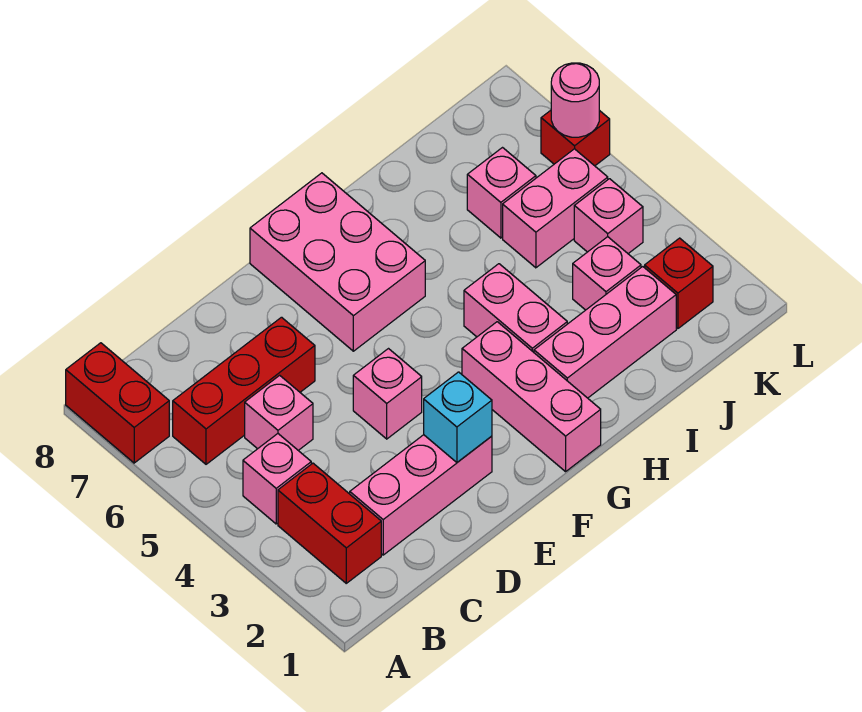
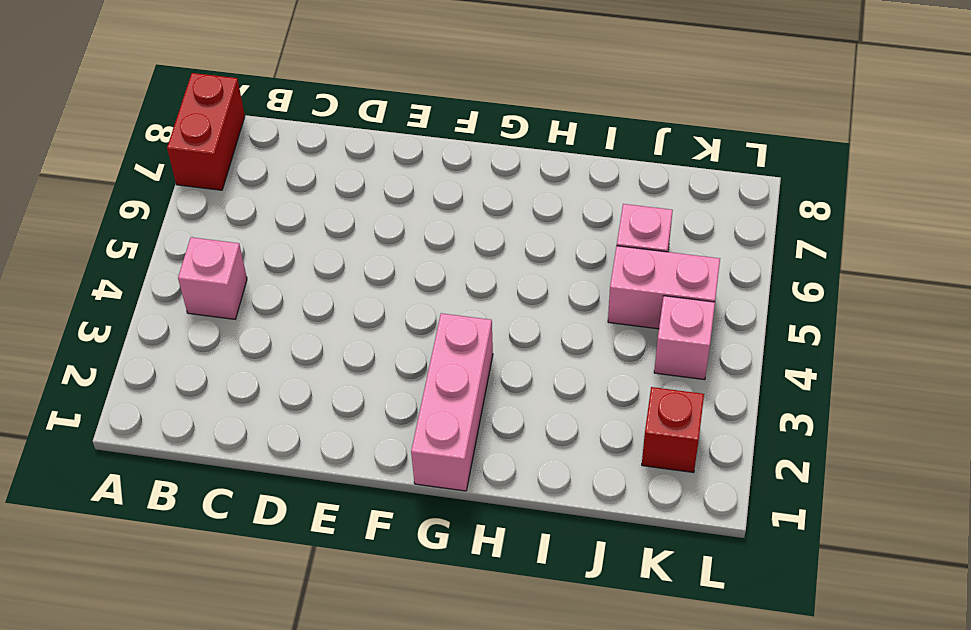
none -> red 1x2 brick [278,463,381,583]
none -> red 1x3 brick [173,317,315,464]
none -> pink 1x3 brick [350,435,492,555]

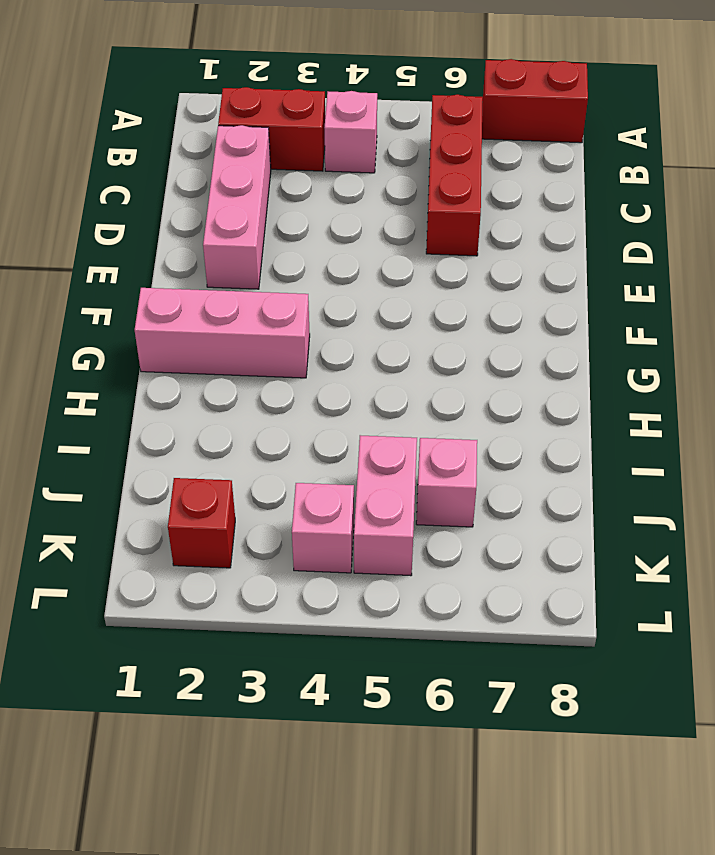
none -> pink 1x1 brick [245,375,313,450]
none -> pink 1x1 brick [353,349,422,439]
none -> pink 2x3 brick [250,173,425,351]

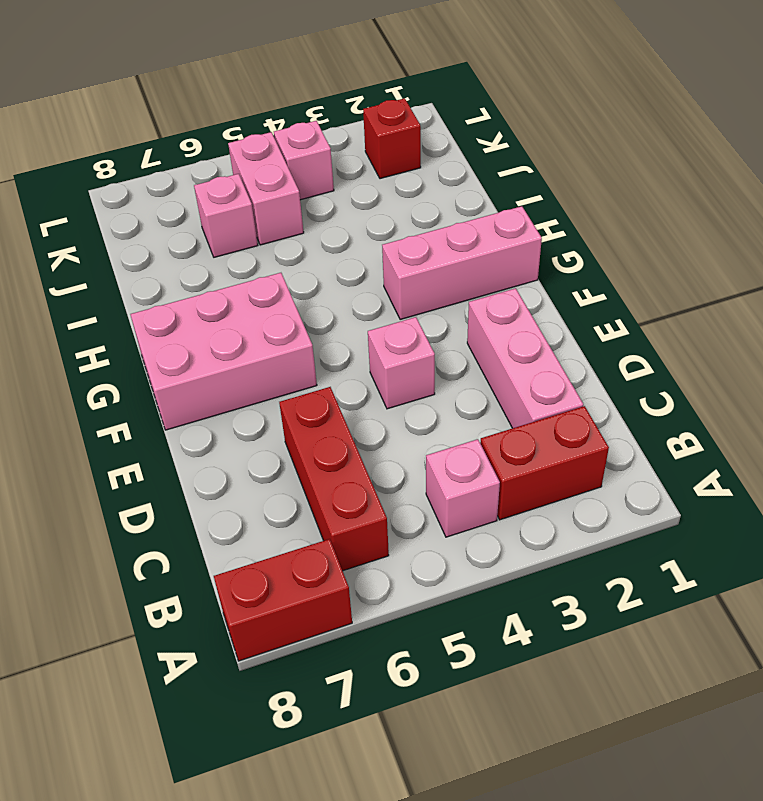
none -> pink 1x1 brick [245,375,313,450]
none -> pink 1x3 brick [534,267,676,398]
none -> pink 1x2 brick [464,264,567,352]

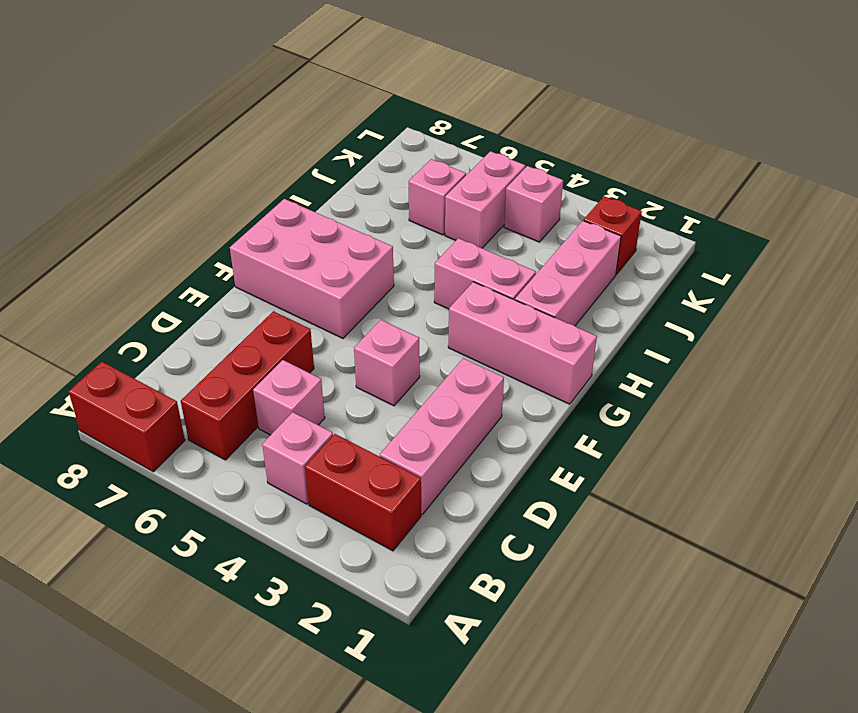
none -> pink 1x1 brick [573,237,641,310]
none -> red 1x1 brick [541,110,610,166]
none -> cyan 1x1 brick [424,372,492,462]

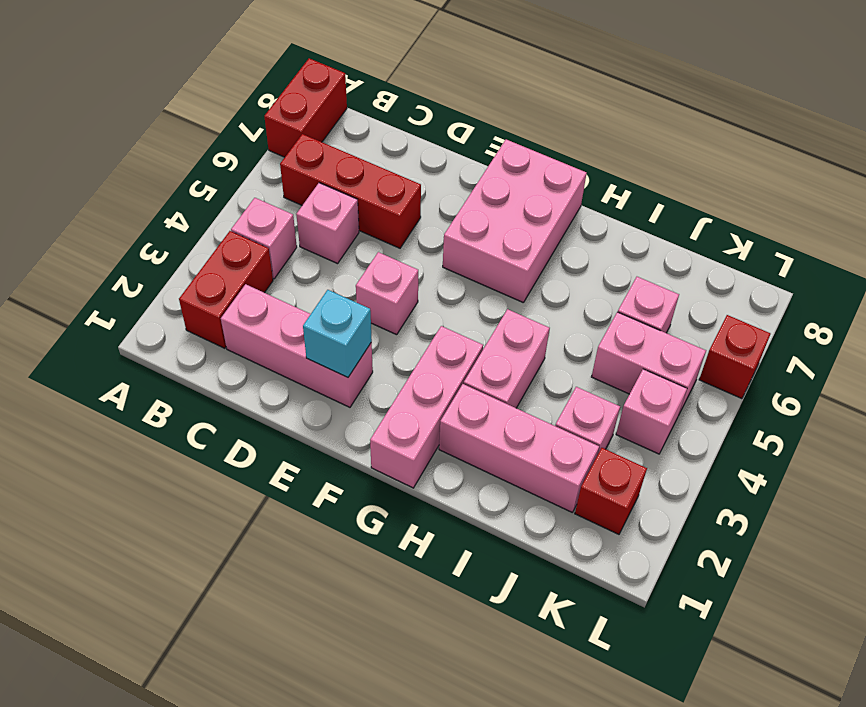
none -> pink 1x1 round brick [551,63,599,137]

